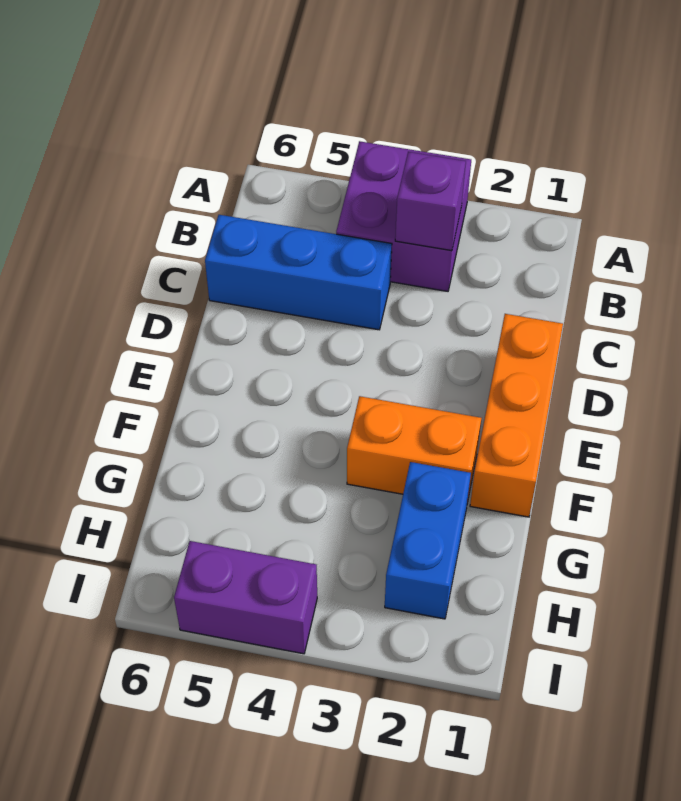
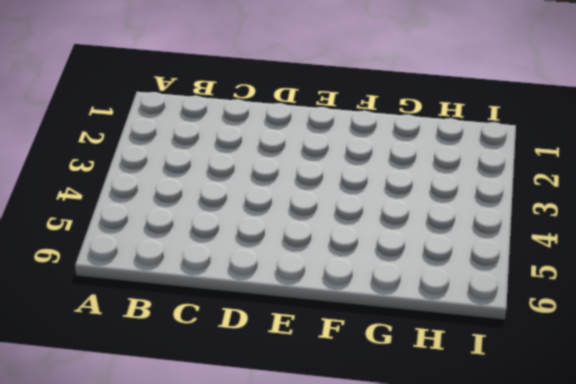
none -> purple 2x2 brick [336,141,471,291]
none -> blue 1x3 brick [205,215,392,330]

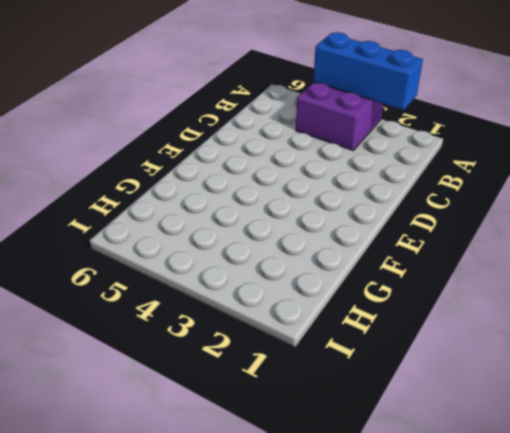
blue 1x3 brick [313,32,423,110] -> blue 1x3 brick moved to [205,215,392,330]
none -> orange 1x3 brick [470,314,563,517]
none -> orange 1x2 brick [347,396,482,503]

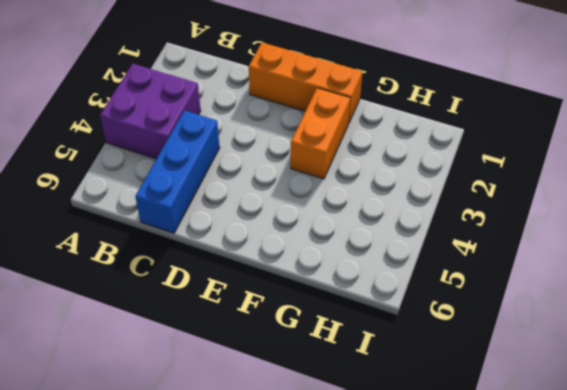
none -> blue 1x2 brick [385,462,471,619]
none -> purple 1x2 brick [174,541,317,654]

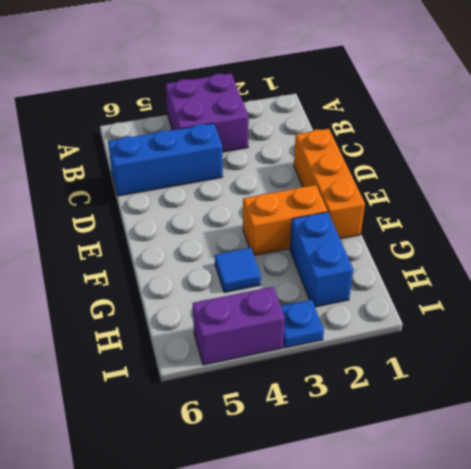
blue 1x1 tile [215,248,261,292] -> none
blue 1x1 plate [281,300,324,348] -> none
none -> purple 1x1 brick [395,152,466,251]

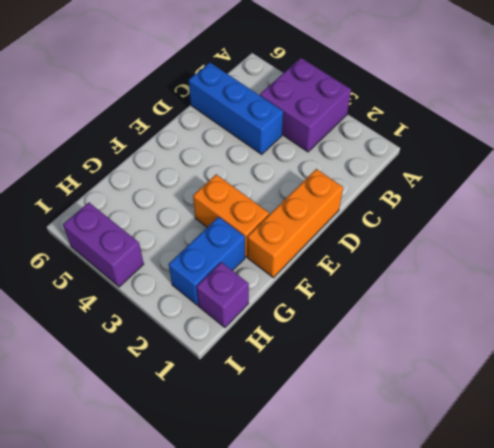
purple 1x1 brick [197,262,249,328] -> purple 1x1 brick moved to [395,152,466,251]

